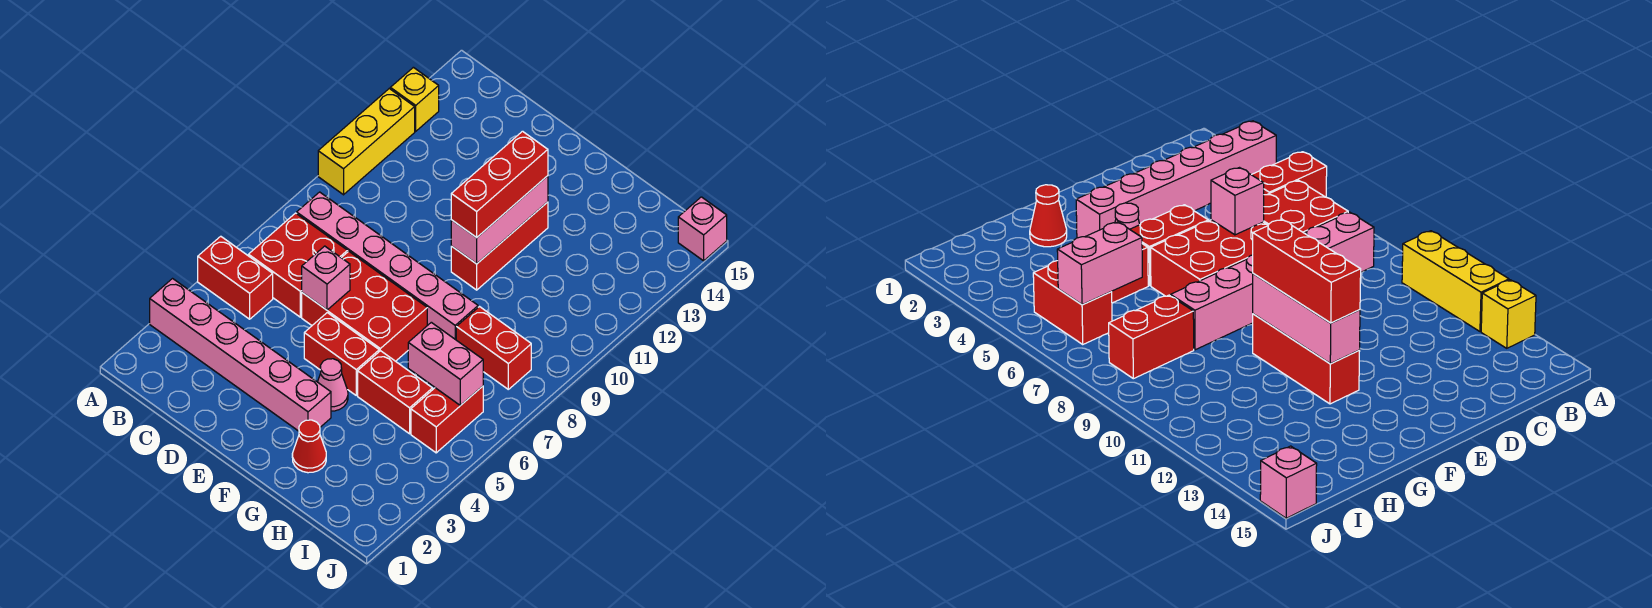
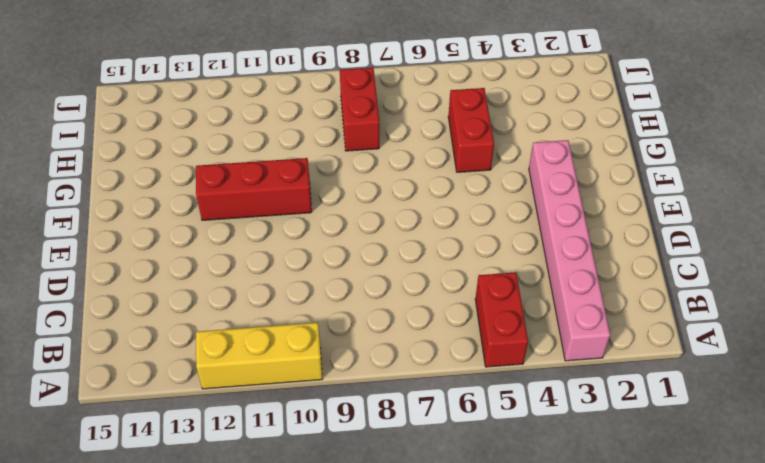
none -> yellow 1x1 brick [390,67,439,131]
none -> red 2x2 brick [248,213,347,317]
none -> pink 1x6 brick [297,192,478,340]

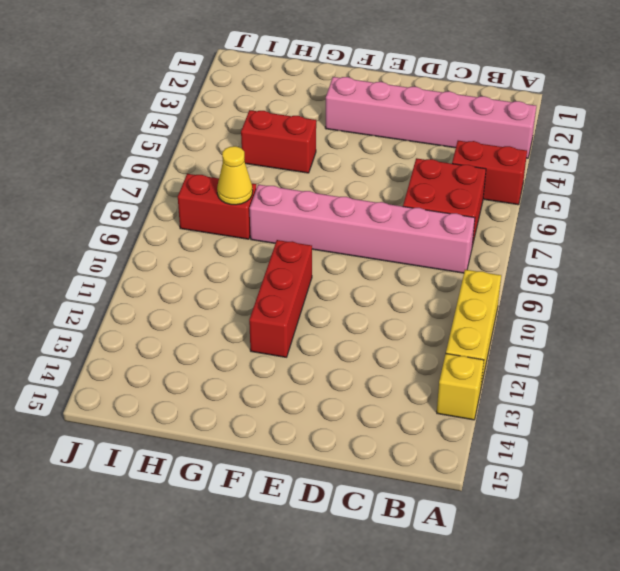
yellow 1x1 cone [217,146,253,205] -> none
none -> red 2x3 brick [302,251,427,361]
none -> red 1x2 brick [304,313,379,395]
none -> pink 1x1 cone [318,359,348,411]

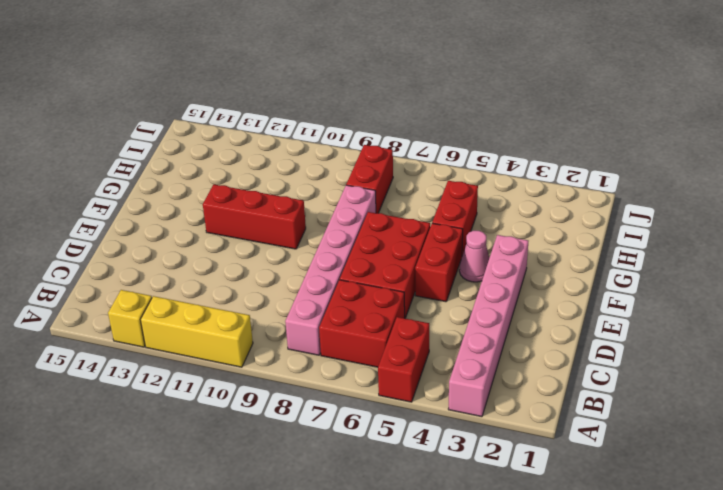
none -> red 1x1 cone [292,420,326,473]
none -> red 1x2 brick [411,386,483,453]
none -> pink 1x1 brick [678,197,727,261]

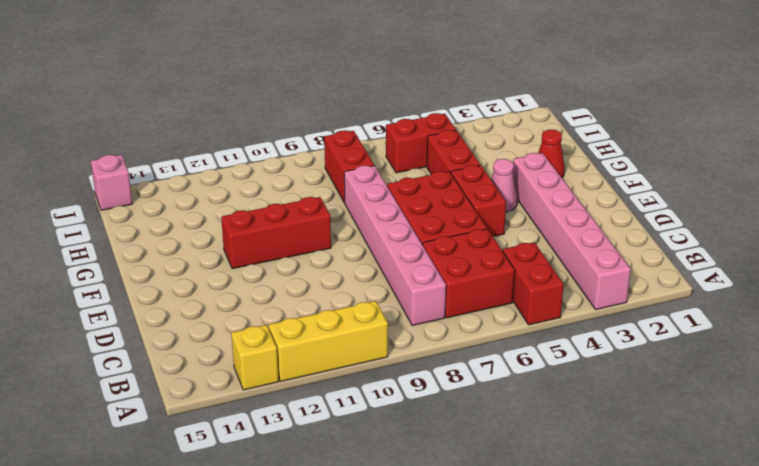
none -> pink 1x1 brick [302,246,350,310]
none -> pink 1x3 brick [451,176,548,264]
none -> pink 1x2 brick [408,322,483,406]

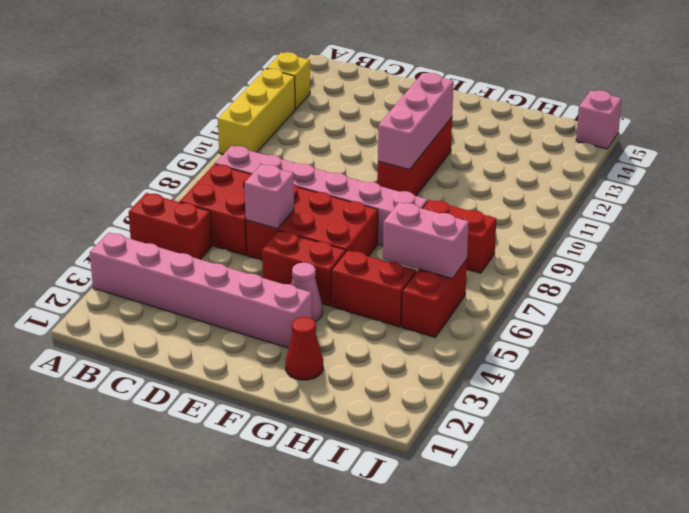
none -> red 1x3 brick [451,131,548,238]

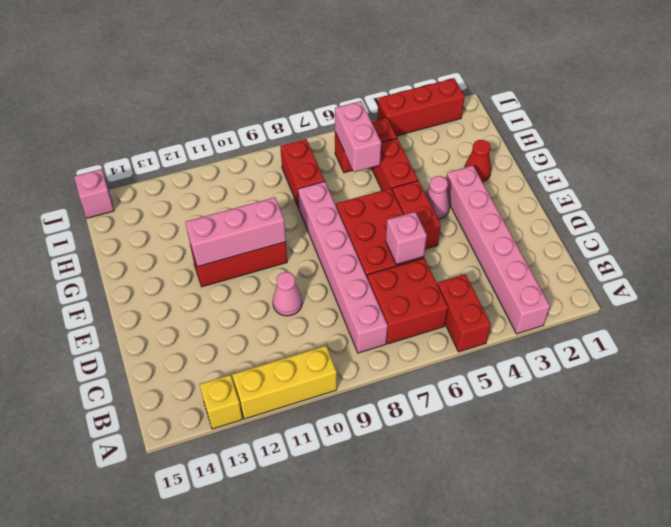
pink 1x1 cone [273,272,302,316] -> none
red 1x3 brick [377,78,465,136] -> red 1x3 brick moved to [451,131,548,238]

